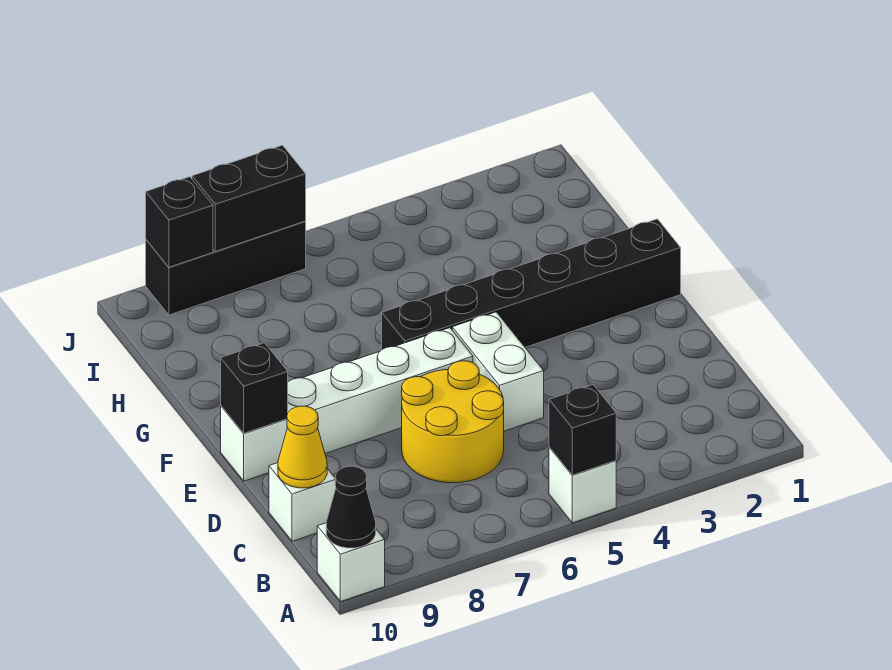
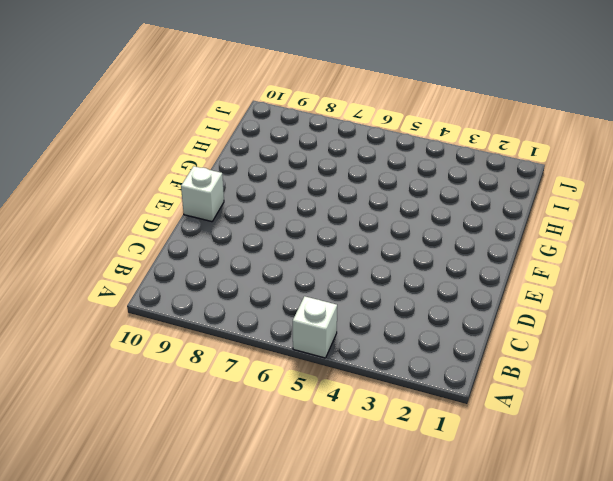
none -> white 1x1 brick [317,523,385,602]
none -> yellow 2x2 round brick [402,361,504,483]
none -> white 1x1 brick [269,463,336,541]

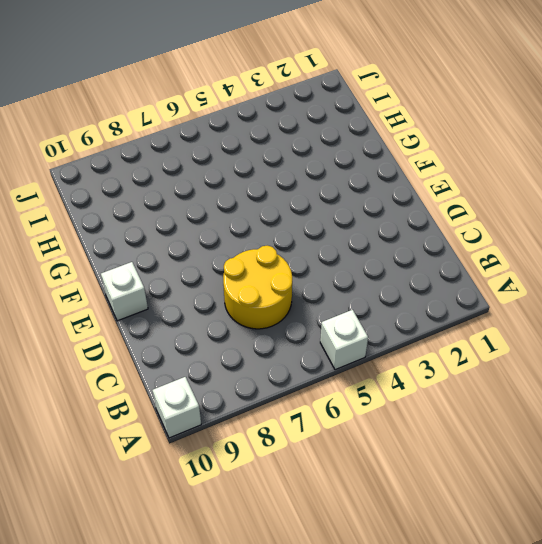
none -> white 1x1 brick [269,463,336,541]
none -> white 1x2 brick [452,312,544,431]
none -> white 1x4 brick [288,328,473,454]

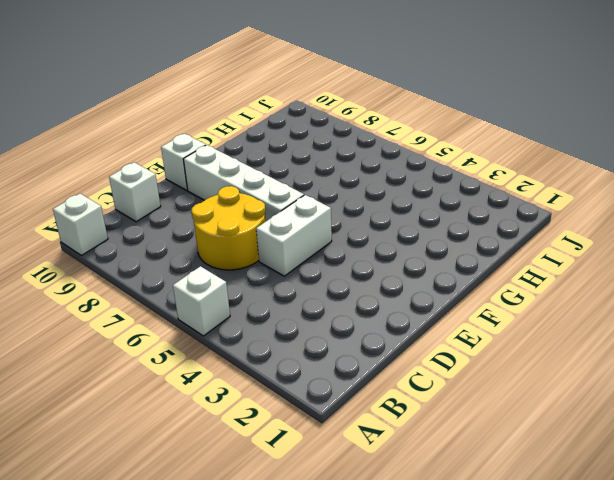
none -> black 1x6 brick [382,219,681,349]
none -> black 1x3 brick [146,221,306,315]
none -> black 1x1 brick [549,385,616,475]

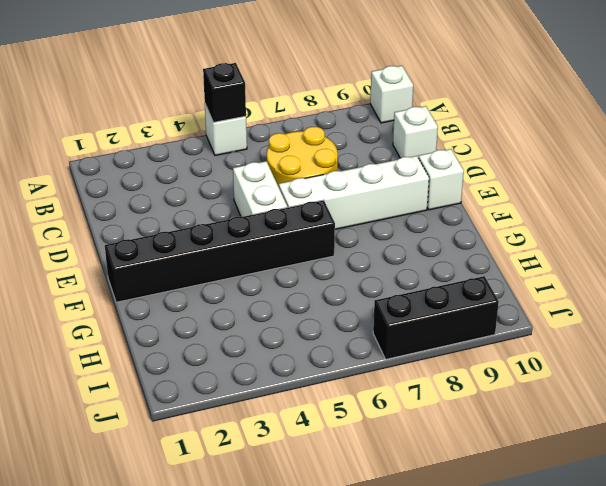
none -> black 1x1 cone [326,466,376,548]
none -> yellow 1x1 cone [278,406,327,488]
none -> black 1x1 brick [221,343,288,433]

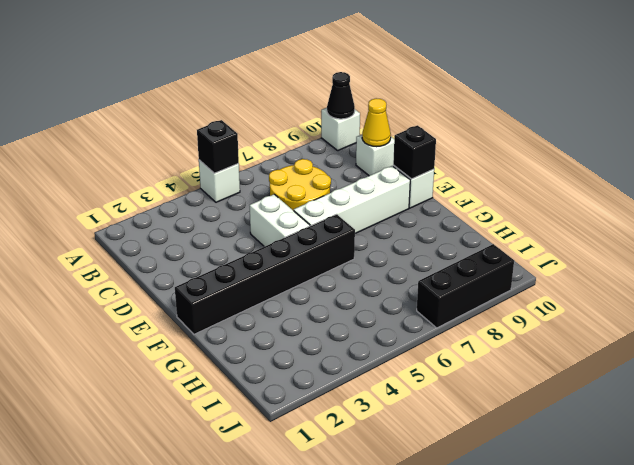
none -> black 1x2 brick [192,145,306,252]
none -> black 1x1 brick [146,177,213,267]

